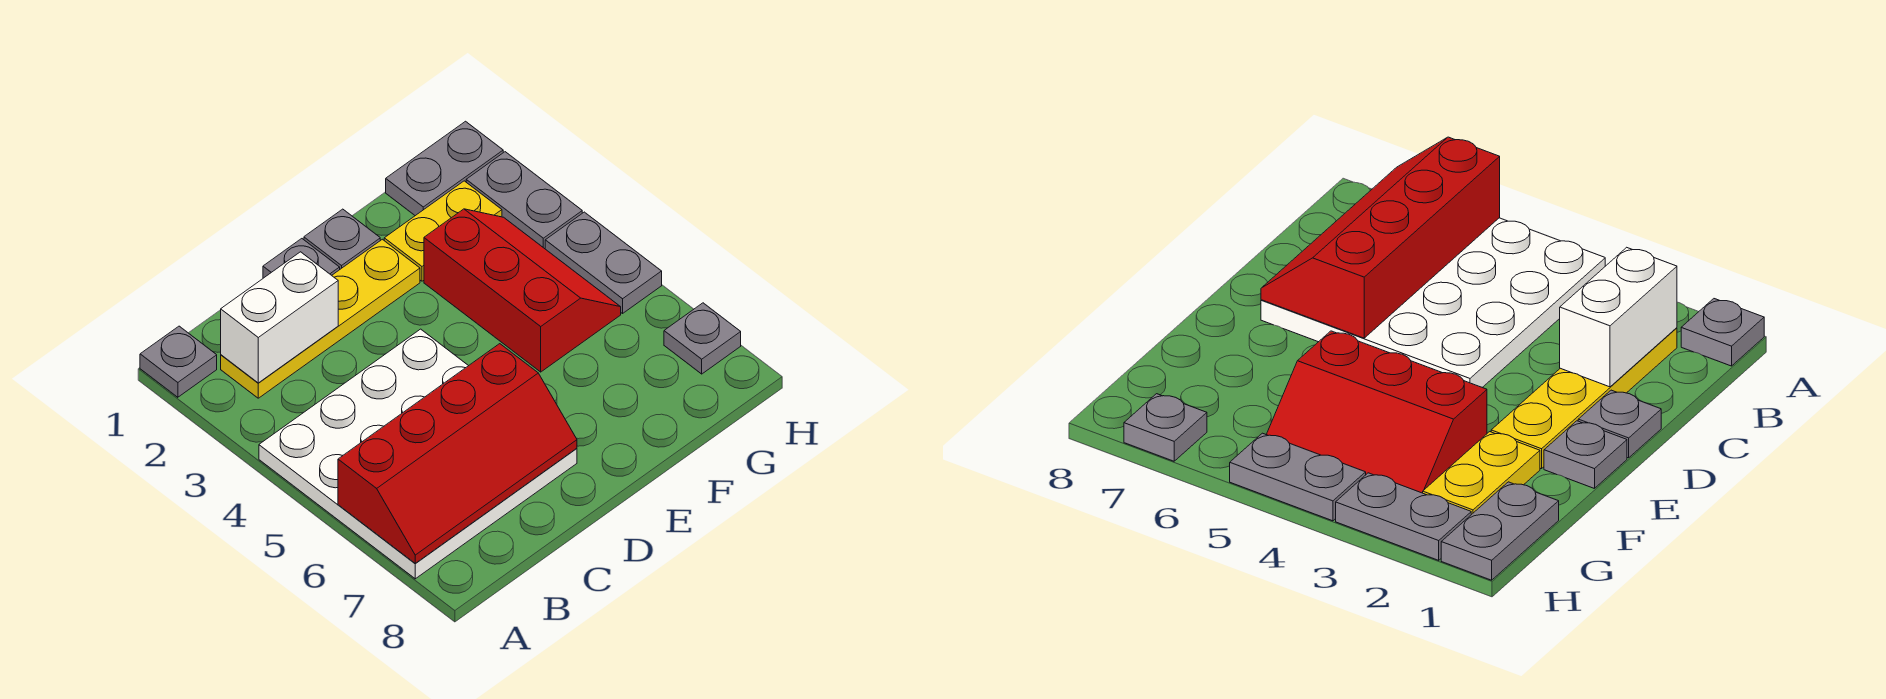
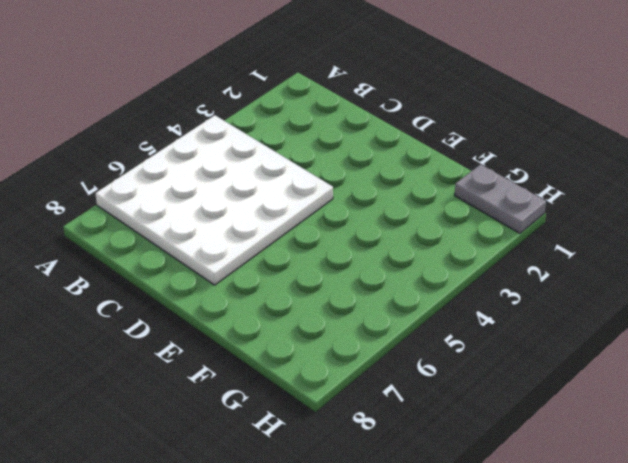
none -> grey 1x1 plate [140,326,217,397]
none -> yellow 1x4 plate [221,239,420,398]
none -> grey 1x1 plate [263,239,340,278]

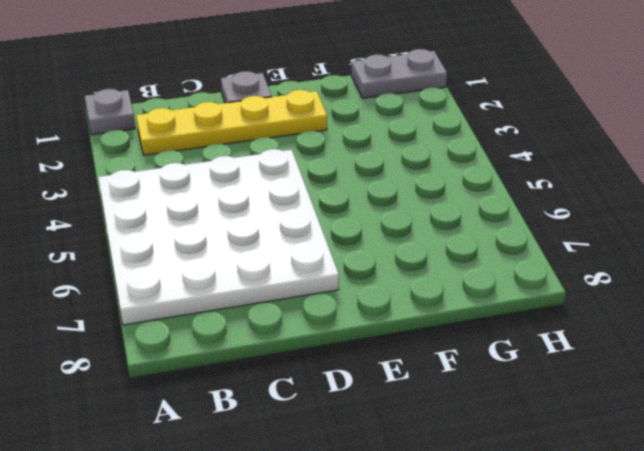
none -> grey 1x1 plate [304,209,380,269]
none -> yellow 1x2 plate [384,181,502,281]
none -> red 2x3 slope [424,209,621,372]

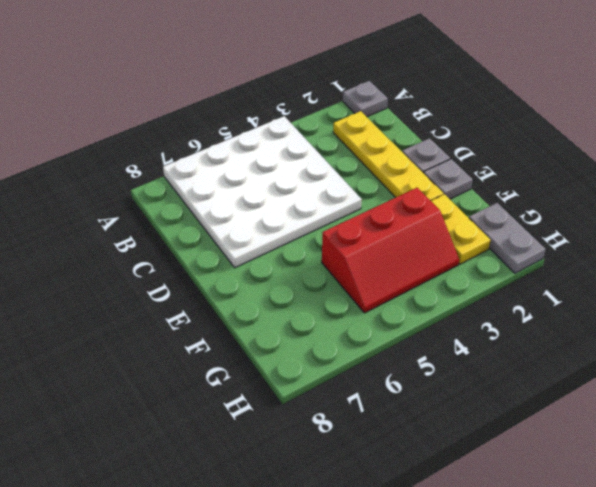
none -> grey 1x2 plate [466,152,582,249]
none -> grey 1x2 plate [545,212,662,313]
none -> grey 1x1 plate [664,303,741,374]

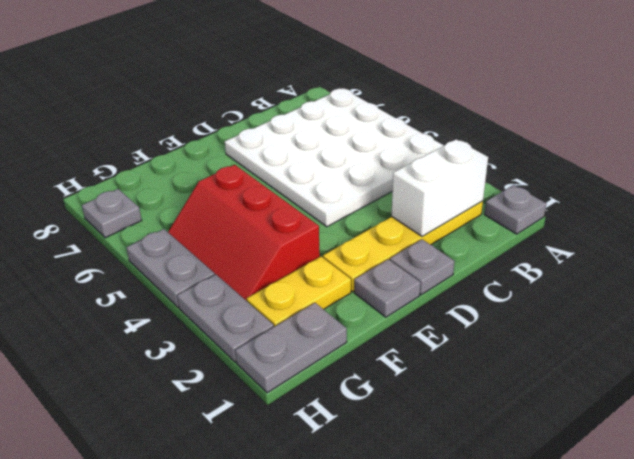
none -> red 2x4 slope [338,344,577,564]

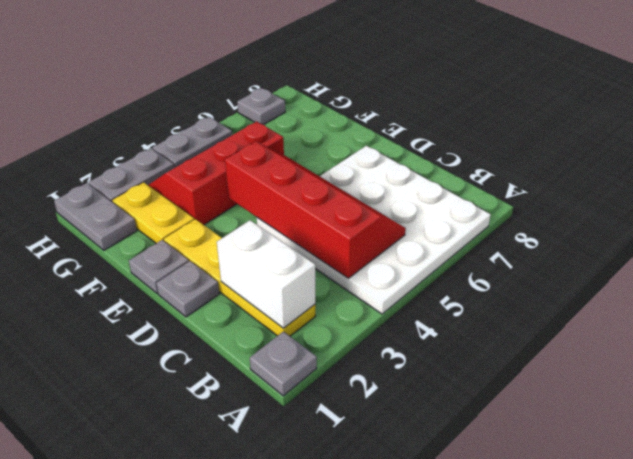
red 2x4 slope [225,142,406,278] -> red 2x4 slope moved to [338,344,577,564]

